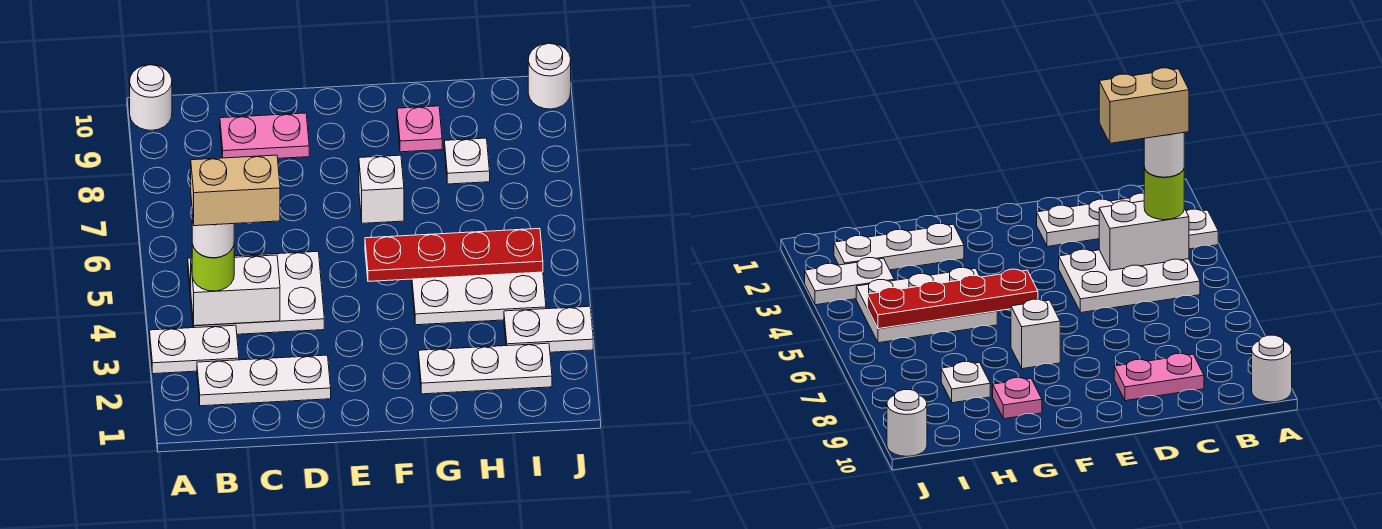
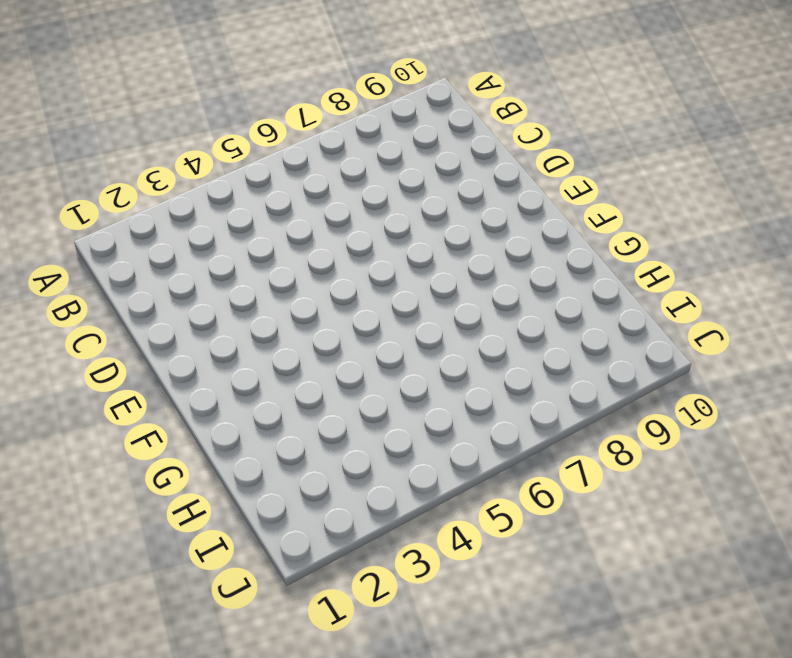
none -> white 1x2 plate [150,325,239,374]
none -> white 1x1 round brick [130,65,172,130]
none -> white 1x3 plate [197,355,331,406]

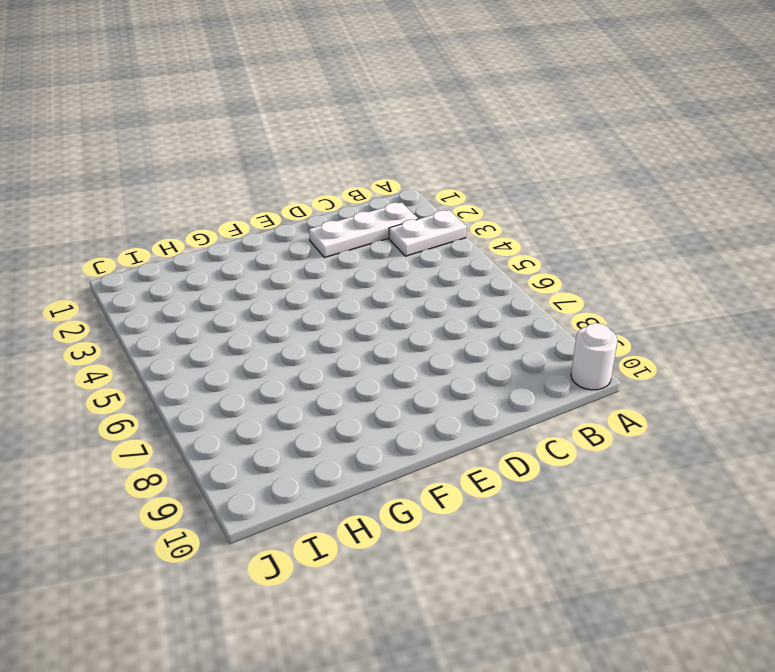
none -> white 2x3 plate [188,251,324,334]
none -> pink 1x2 plate [220,113,309,158]
none -> white 1x1 brick [359,155,404,223]

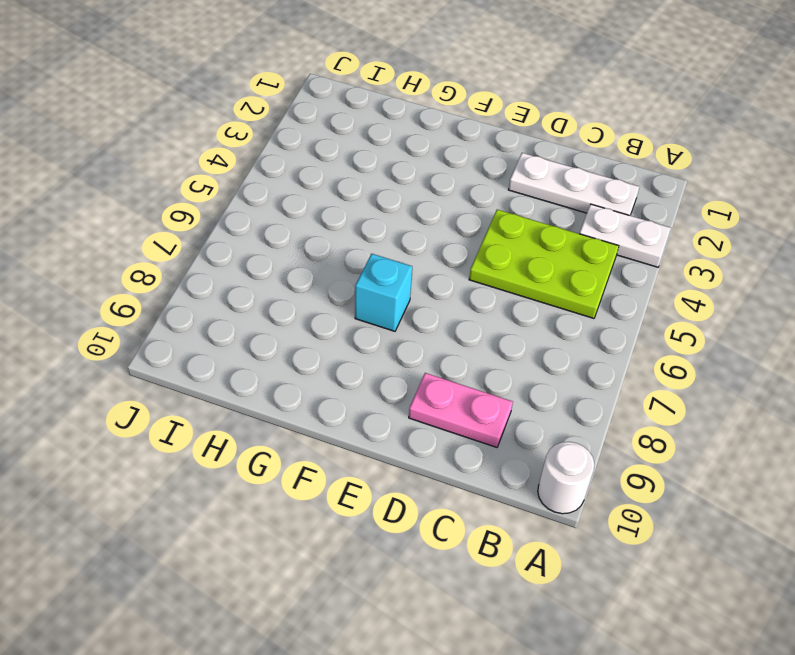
lime 2x3 plate [469,209,619,318] -> white 2x3 plate [188,251,324,334]
cyan 1x1 brick [355,254,412,331] -> white 1x1 brick [359,155,404,223]
none -> white 1x3 plate [418,343,552,394]
none -> white 2x3 plate [411,272,546,325]
none -> pink 1x1 plate [397,106,442,152]

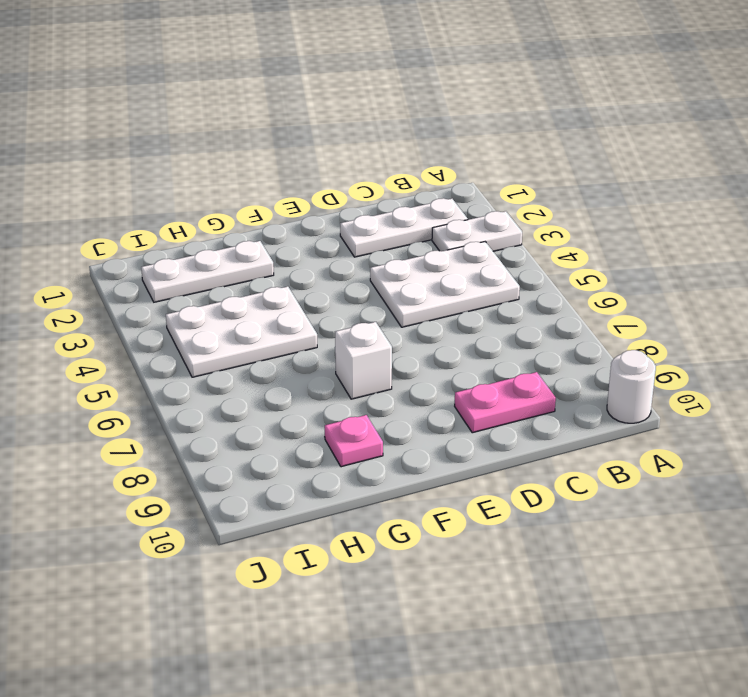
none -> white 1x1 plate [444,138,490,184]
none -> white 1x2 plate [504,306,593,352]
none -> white 1x1 round brick [528,43,571,109]

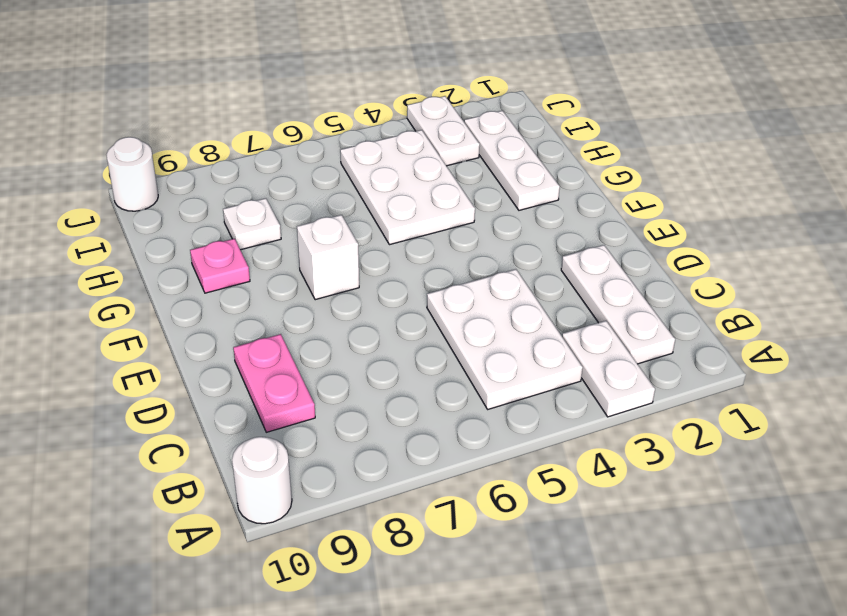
none -> white 1x2 brick [191,255,280,326]
none -> red 1x4 plate [365,228,543,281]
none -> lime 1x1 round brick [192,244,234,291]

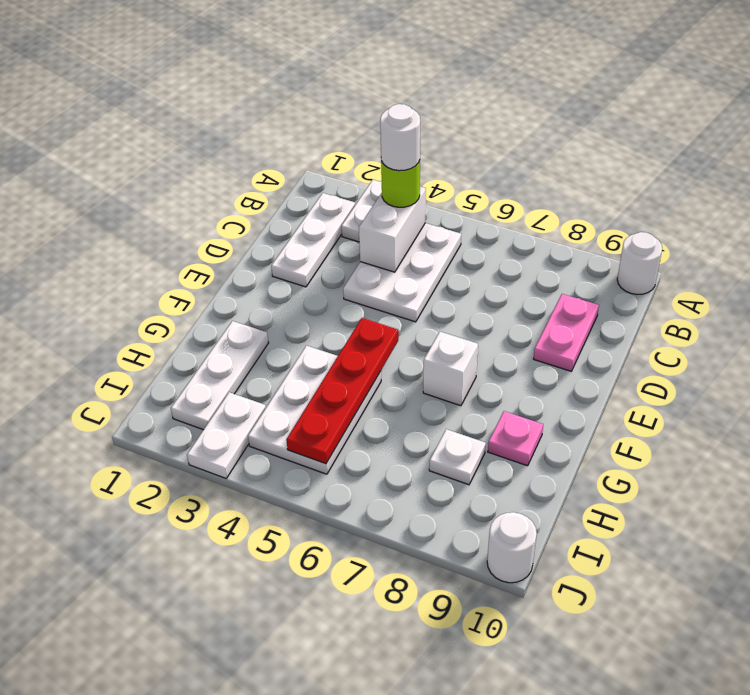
none -> tan 1x2 brick [191,155,280,226]

